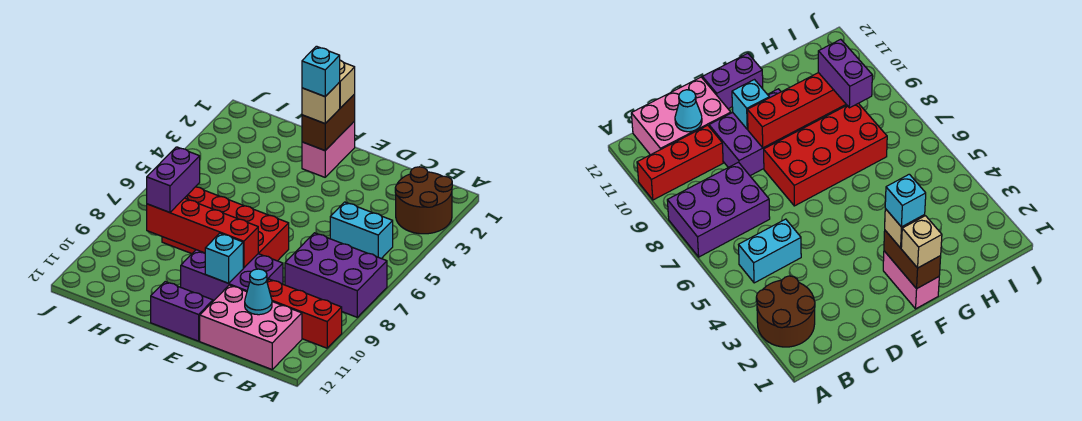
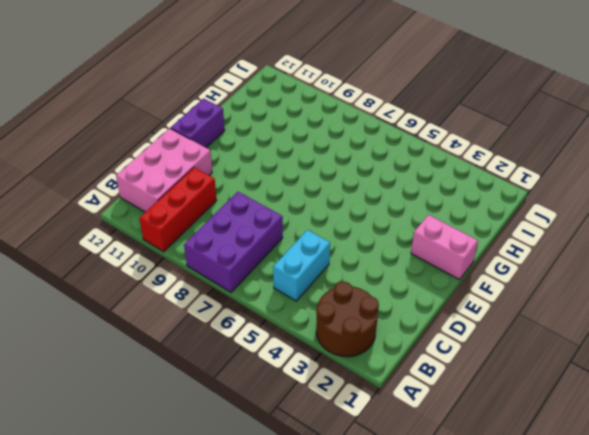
none -> purple 2x3 brick [181,250,283,301]
none -> red 2x4 brick [162,187,289,261]
none -> cyan 1x1 cone [245,269,272,315]

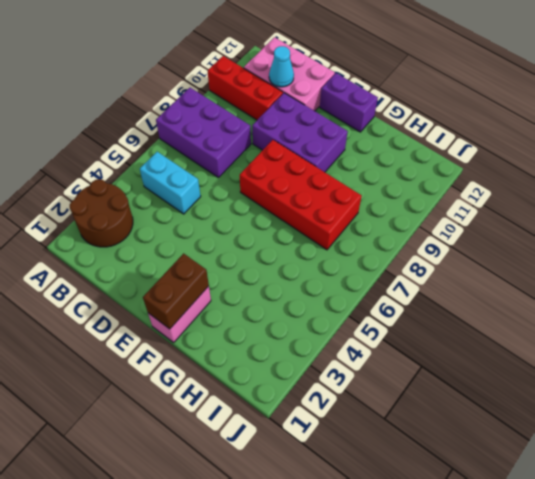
none -> red 1x4 brick [147,198,258,268]
none -> cyan 1x1 brick [205,233,243,283]
none -> tan 1x1 brick [339,60,355,108]

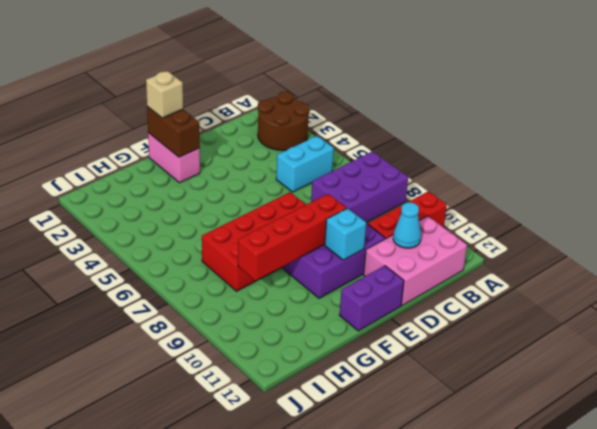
none -> tan 1x1 brick [302,83,340,123]
none -> purple 1x2 brick [147,147,200,212]
none -> cyan 1x1 brick [302,46,340,96]

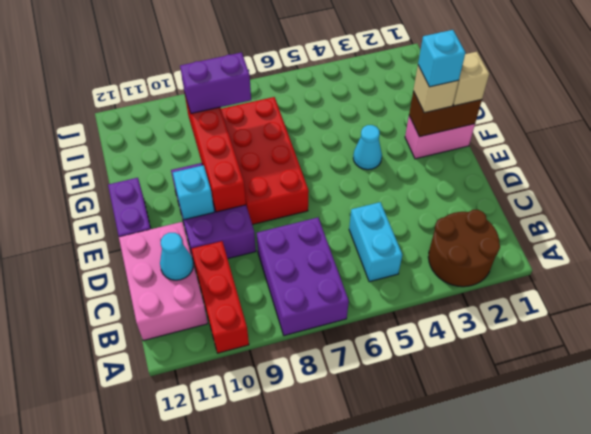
cyan 1x1 cone [353,125,382,170] -> none

